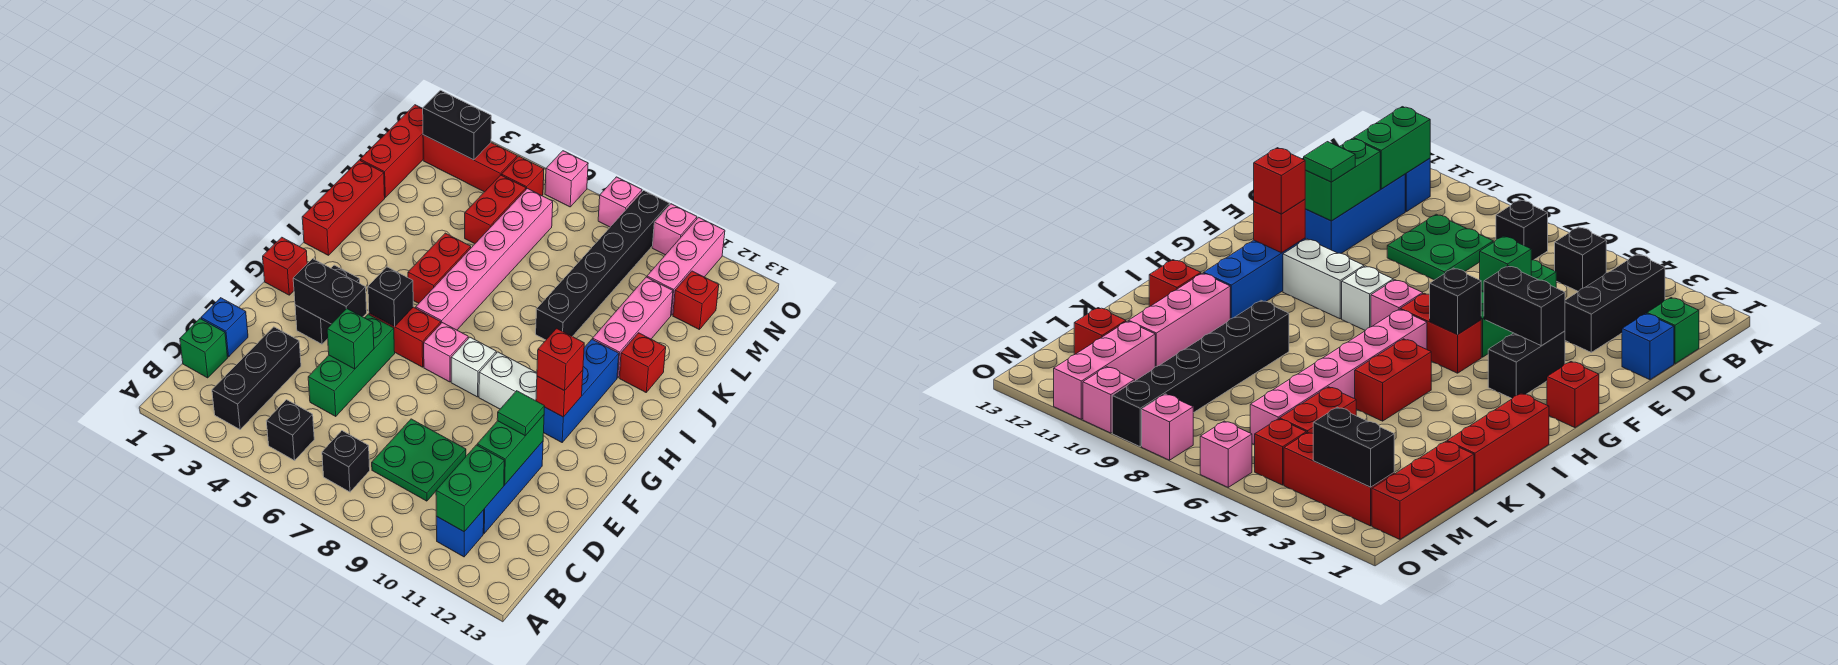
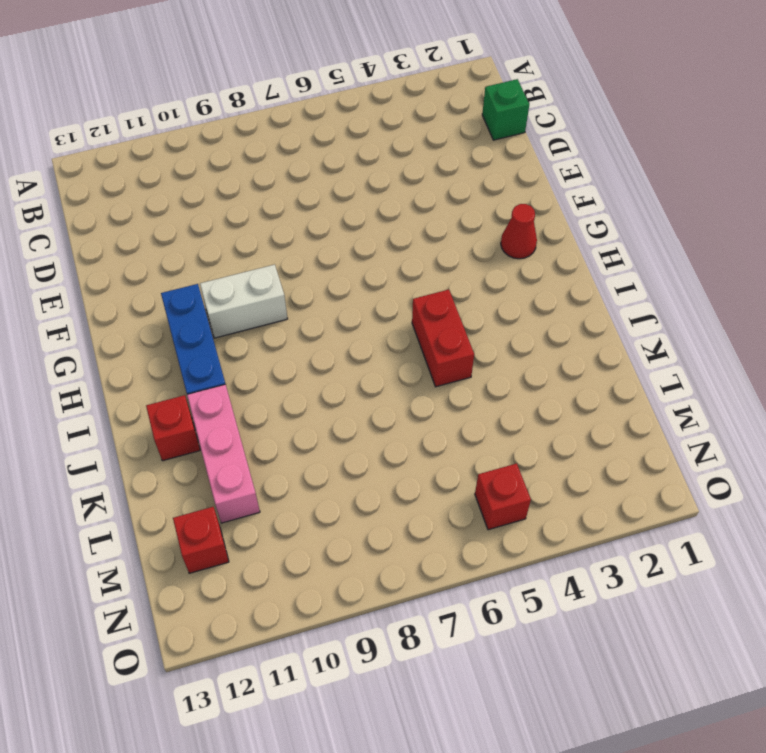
red 1x1 cone [501,204,537,259] -> none
none -> black 1x3 brick [212,327,301,430]
none -> black 1x1 brick [266,400,314,460]
none -> black 1x1 brick [322,431,370,492]
none -> blue 1x1 brick [436,510,484,557]

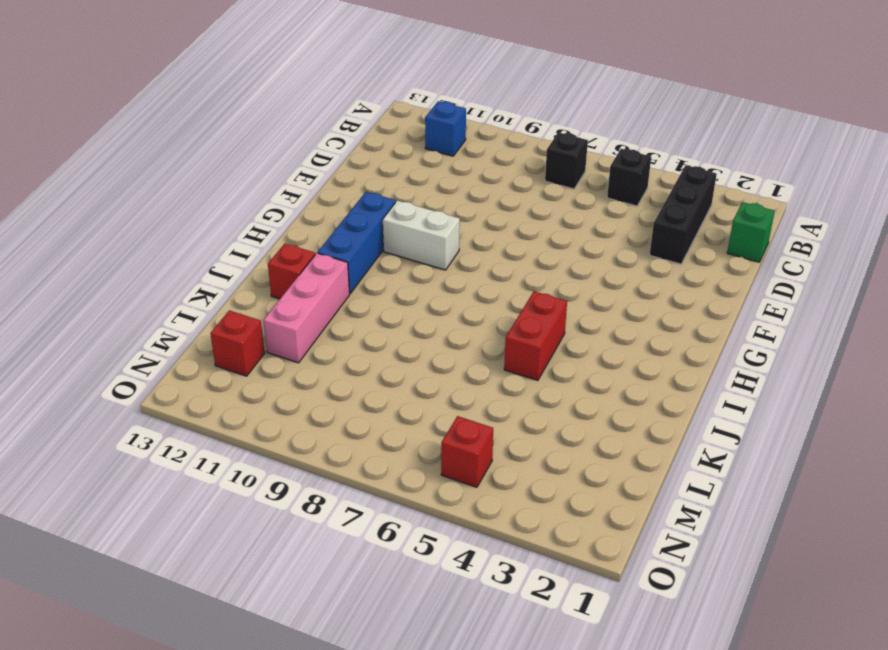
none -> green 2x2 plate [372,419,466,501]
none -> blue 1x3 brick [483,441,543,533]
none -> blue 1x1 brick [201,298,248,357]
none -> green 1x3 brick [308,314,395,416]

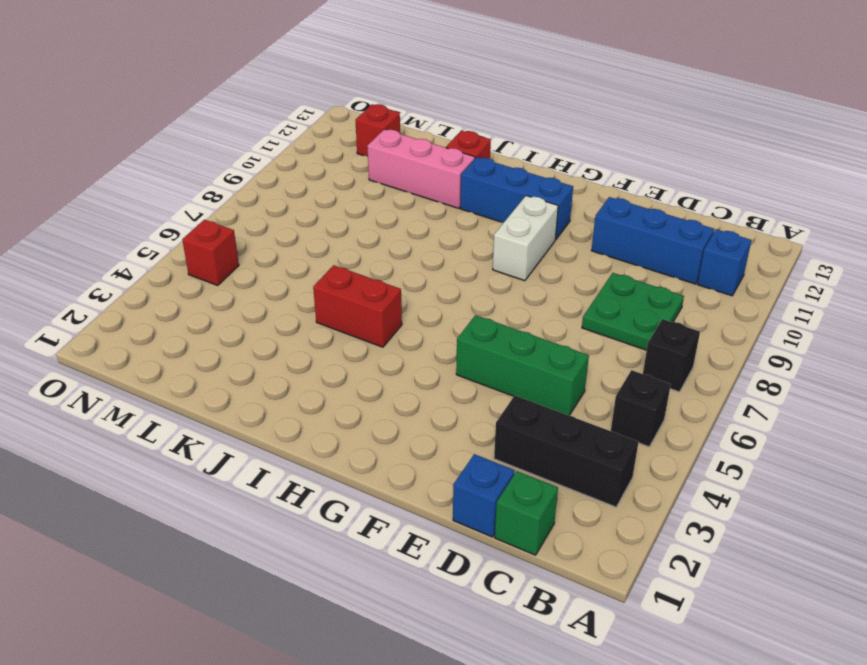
none -> black 1x2 brick [295,265,360,344]
none -> red 1x1 brick [263,237,307,295]
none -> red 1x2 brick [369,307,441,367]
none -> pink 1x1 brick [424,323,468,382]

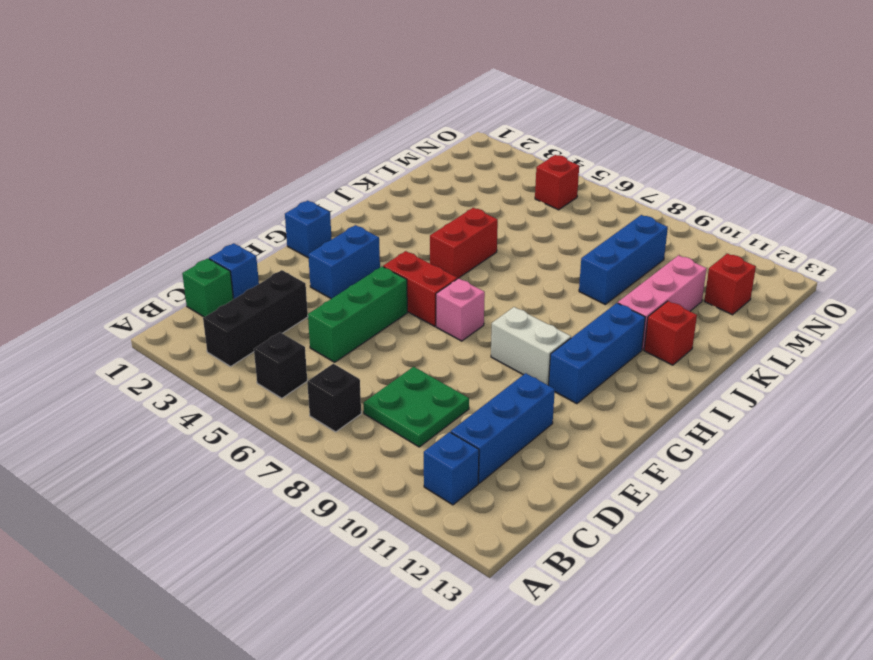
blue 1x2 brick [308,225,380,299] -> black 1x2 brick [295,265,360,344]
blue 1x1 brick [285,201,332,258] -> red 1x1 brick [263,237,307,295]
blue 1x3 brick [579,215,668,304] -> black 1x6 brick [536,190,670,340]
none -> white 1x1 brick [451,337,496,397]
none -> pink 1x6 brick [416,188,553,330]
none -> red 1x3 brick [302,160,385,255]
none -> red 1x3 brick [360,105,423,197]

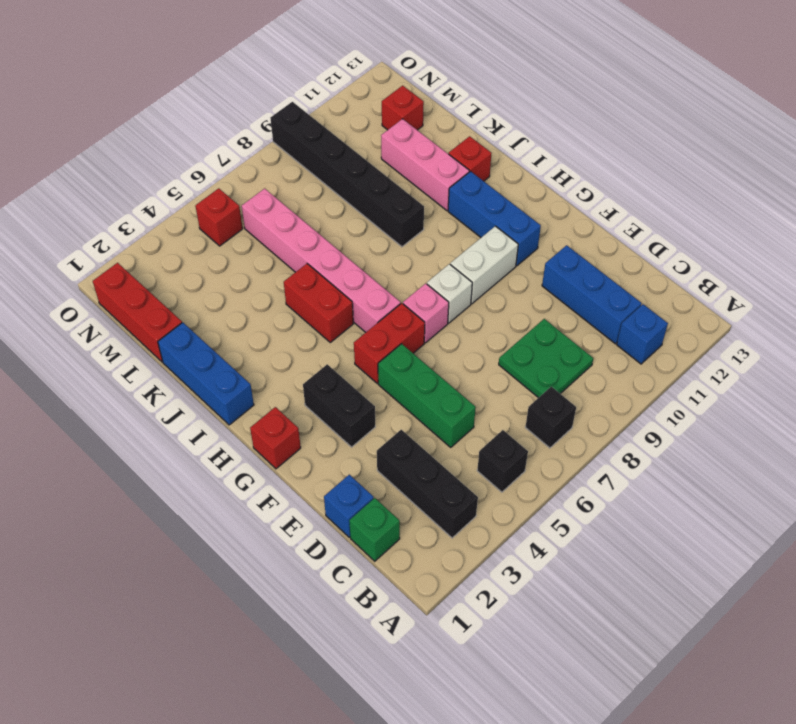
blue 1x3 brick [158,323,254,425] -> red 1x3 brick [302,160,385,255]
none -> red 1x2 brick [465,175,526,244]
none -> pink 1x3 brick [647,217,725,315]
none -> red 1x3 brick [423,135,517,192]
none -> pink 1x1 brick [545,151,588,207]

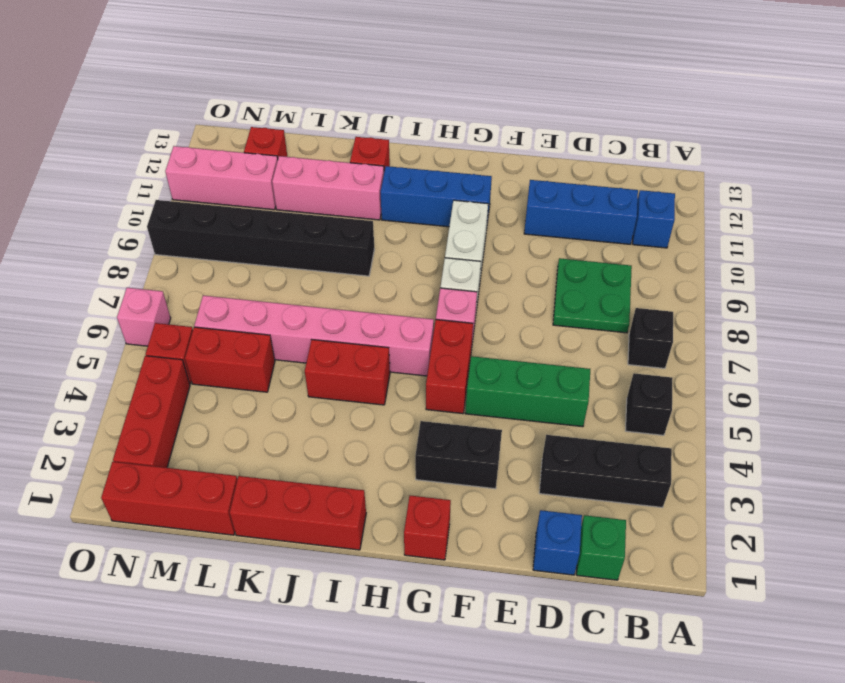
none -> pink 1x1 brick [598,177,642,227]
none -> pink 1x1 brick [652,204,697,255]
none -> green 1x2 brick [436,445,504,532]
none -> green 1x2 brick [477,415,544,485]

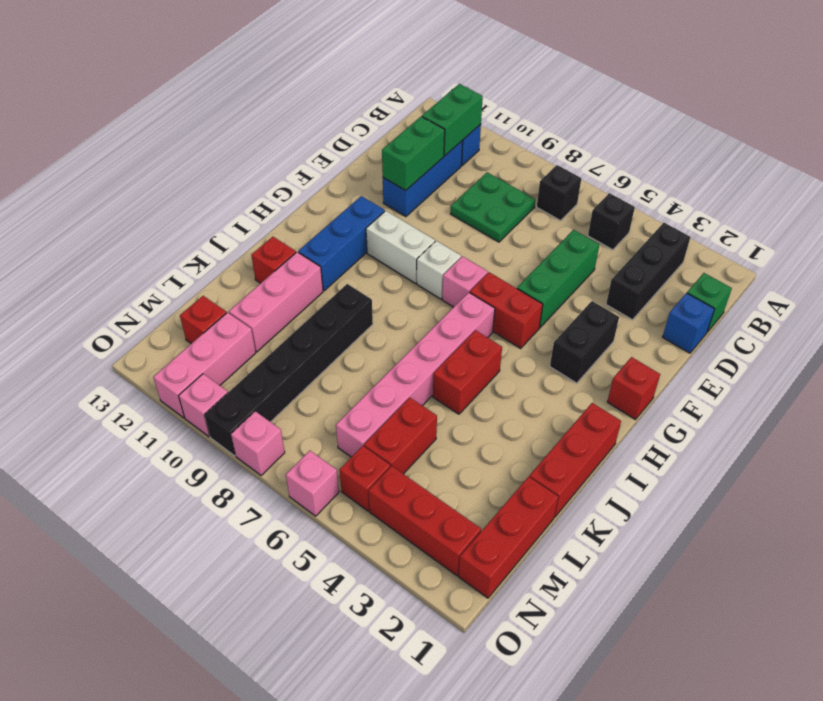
none -> green 1x1 brick [327,309,374,369]
none -> black 1x2 brick [293,259,367,324]
none -> black 1x1 brick [368,267,413,327]
none -> red 1x1 brick [536,370,583,417]

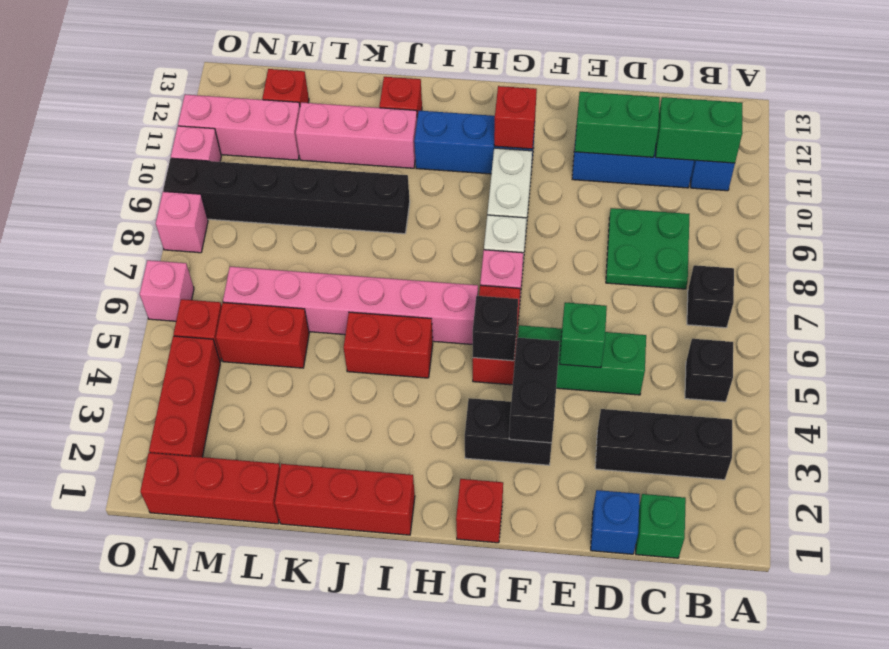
none -> black 1x2 brick [422,90,491,160]
none -> green 1x1 tile [497,391,545,436]
none -> red 1x1 brick [537,328,584,391]

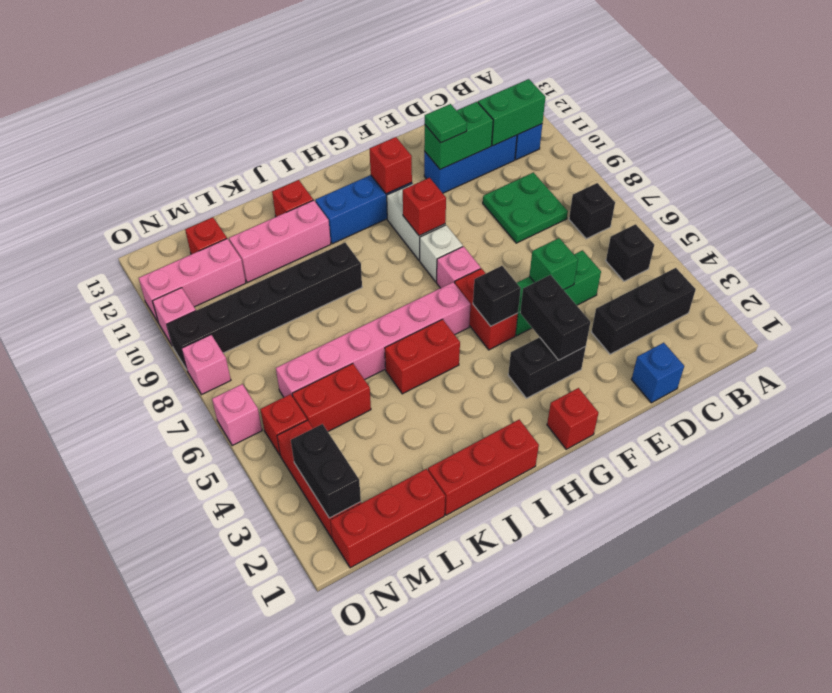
red 1x1 brick [403,178,446,236] -> red 1x1 brick moved to [537,328,584,391]
none -> green 1x1 brick [180,319,228,378]

